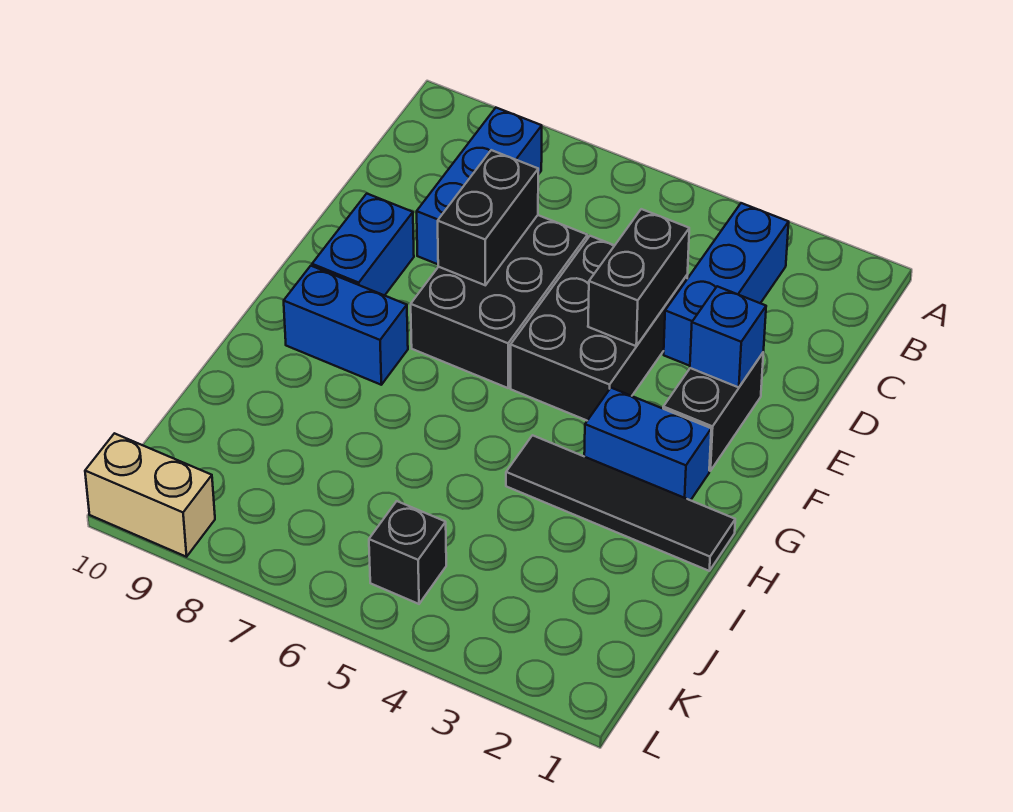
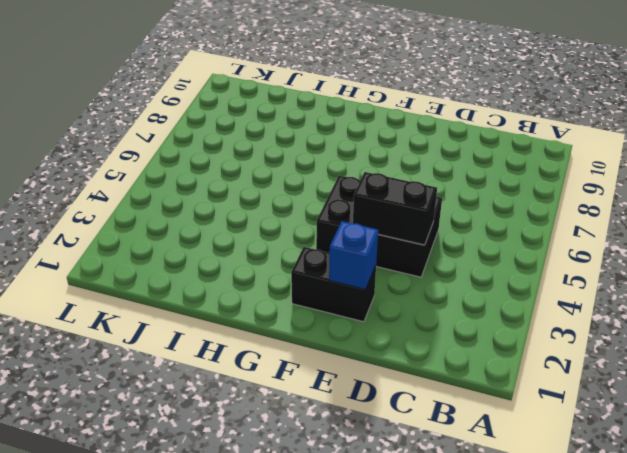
none -> blue 1x3 brick [664,203,789,366]
none -> blue 1x3 brick [417,108,542,264]
none -> black 2x3 brick [411,215,587,388]

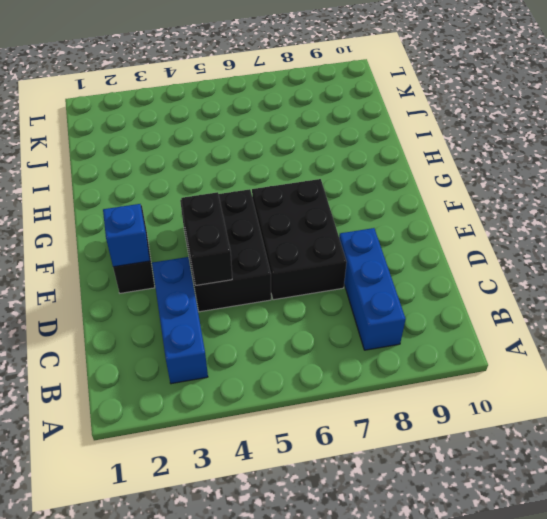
none -> blue 1x2 brick [312,194,414,296]
none -> blue 1x2 brick [584,388,711,500]
none -> blue 1x2 brick [284,266,408,385]

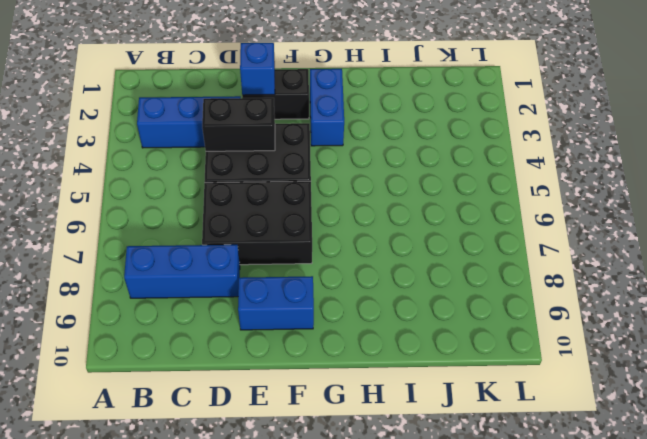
none -> blue 1x2 brick [284,266,408,385]
none -> black 1x4 tile [506,435,735,571]
none -> black 1x1 brick [369,501,446,604]

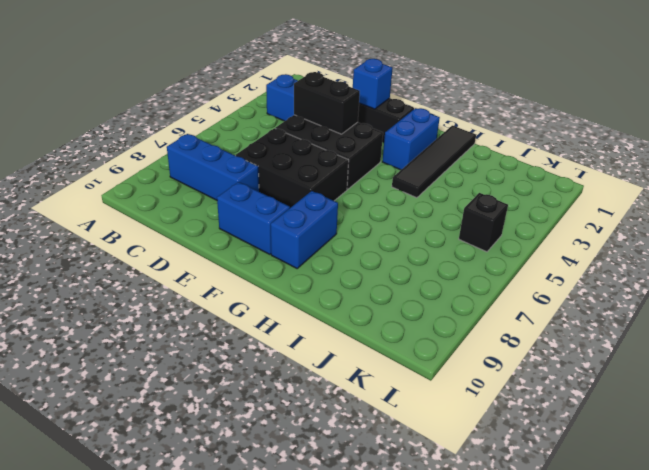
none -> tan 1x2 brick [85,433,215,557]
none -> black 1x2 brick [438,150,538,285]

